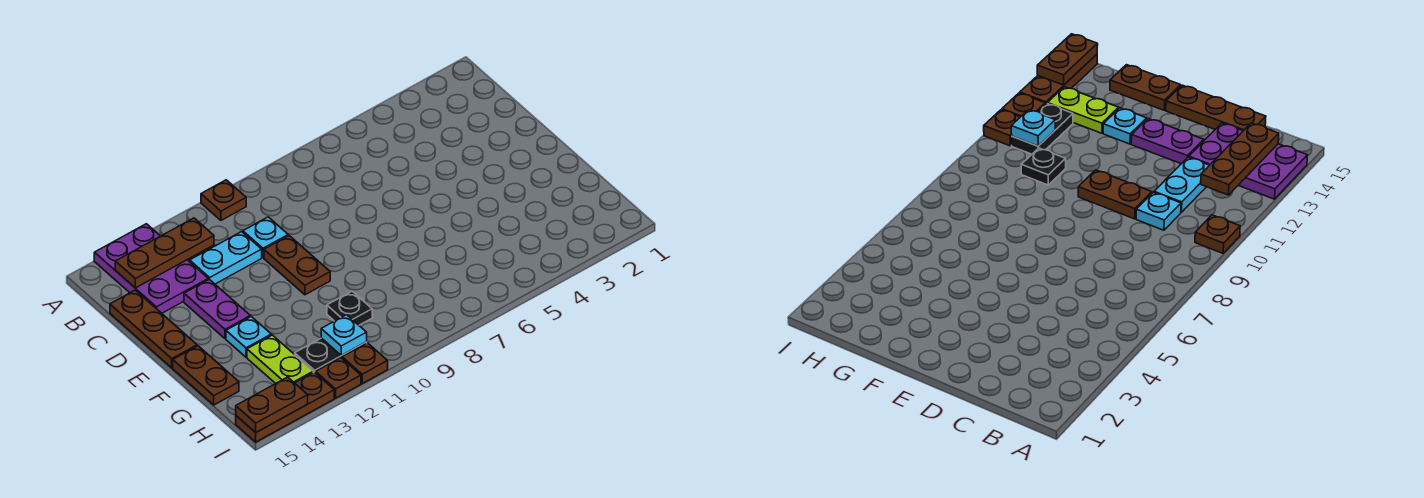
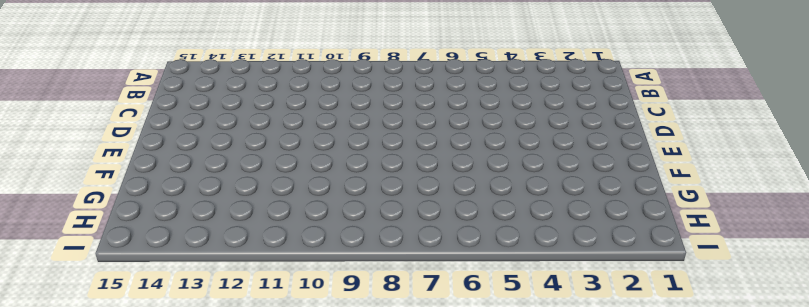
none -> brown 1x1 plate [201,180,246,220]
none -> purple 2x3 plate [94,224,208,313]
none -> cyan 1x1 plate [243,217,288,258]

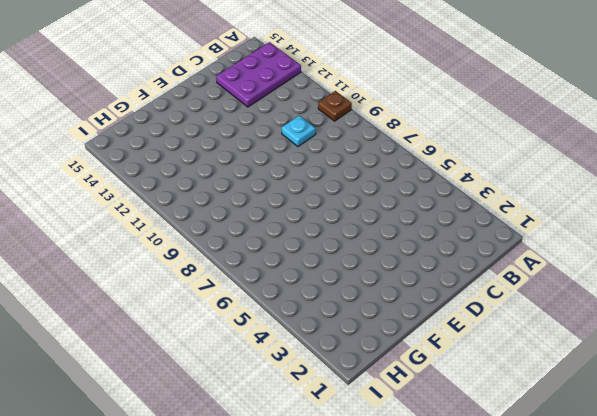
none -> cyan 1x2 plate [190,232,262,284]
none -> brown 1x3 plate [110,290,197,368]
none -> brown 1x2 plate [264,236,330,295]

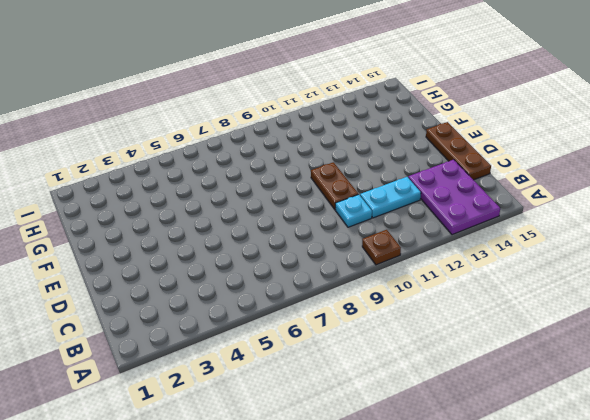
none -> purple 1x2 plate [184,279,250,339]
none -> cyan 1x1 plate [226,317,271,357]
none -> brown 1x2 plate [173,346,239,405]

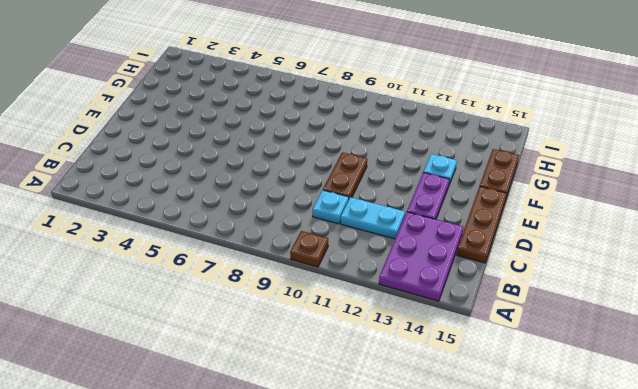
none -> black 1x1 plate [327,291,372,325]
none -> lime 1x2 plate [247,335,313,384]
none -> black 1x2 plate [295,338,367,373]

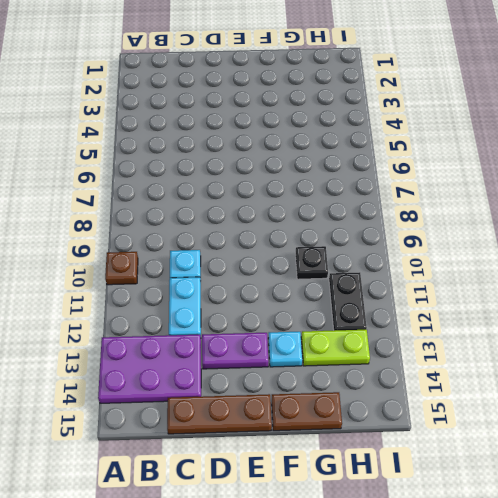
none -> brown 1x2 plate [264,236,330,295]
none -> brown 1x1 plate [342,343,388,384]
none -> brown 1x1 plate [316,358,361,398]

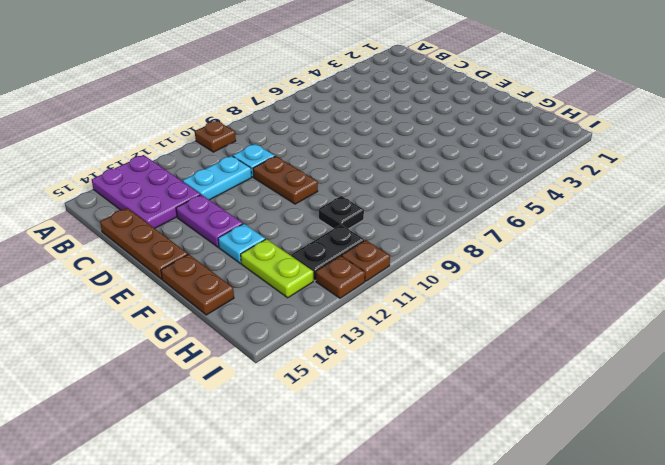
none -> brown 1x3 plate [236,372,334,442]
none -> brown 1x3 plate [115,218,214,288]
none -> cyan 1x1 plate [321,315,367,355]

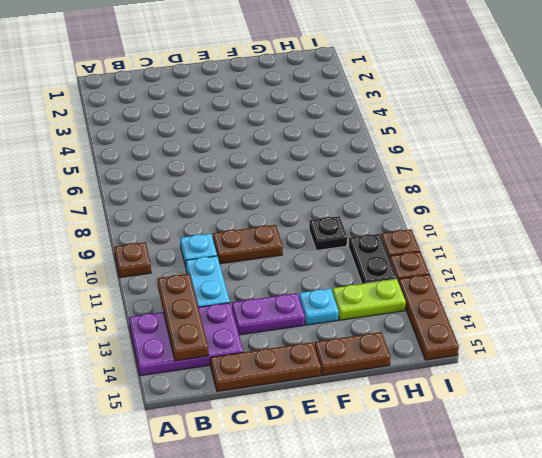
none -> cyan 1x1 plate [321,315,367,355]
none -> brown 1x2 plate [236,377,308,432]

